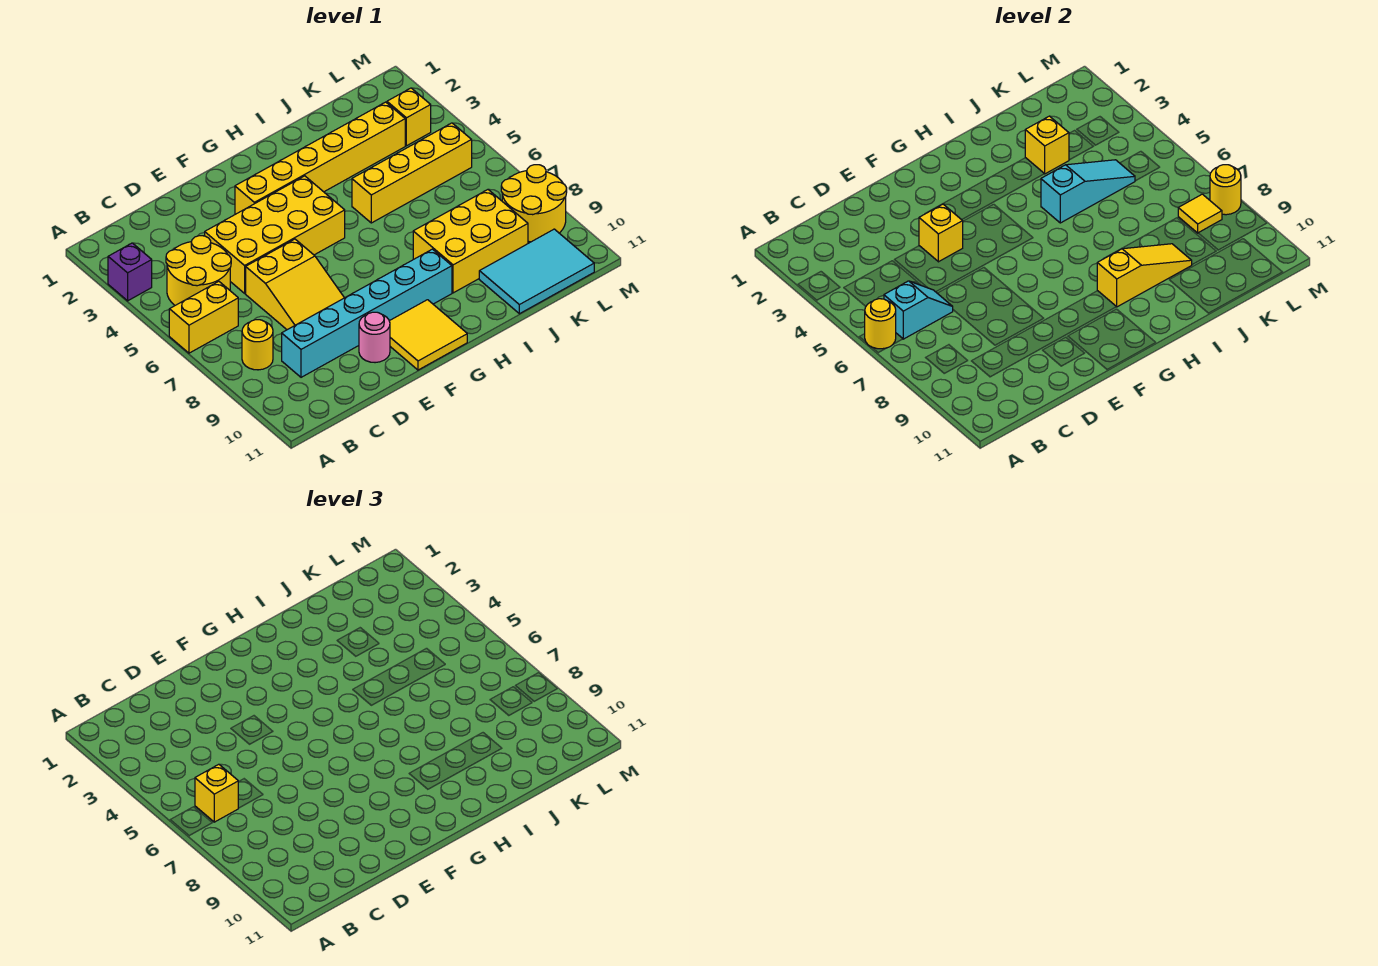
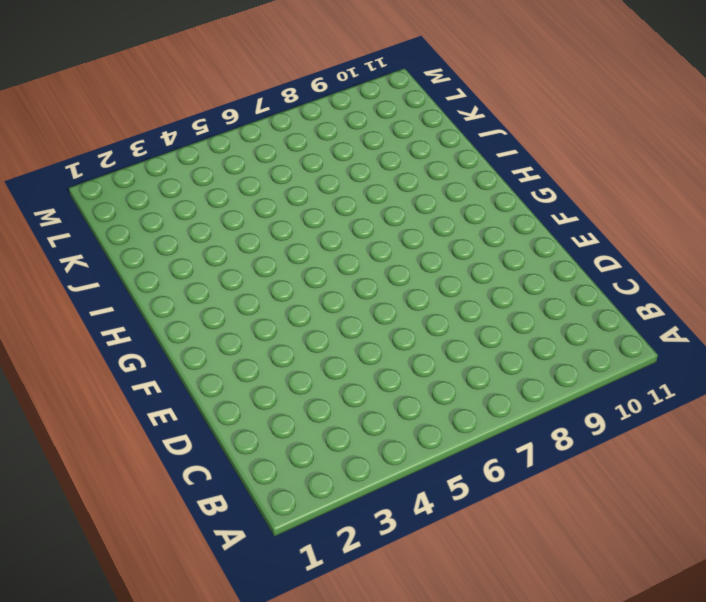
none -> purple 1x1 brick [108,243,152,301]
none -> yellow 1x2 brick [169,281,238,353]
none -> yellow 2x2 round brick [166,236,231,305]

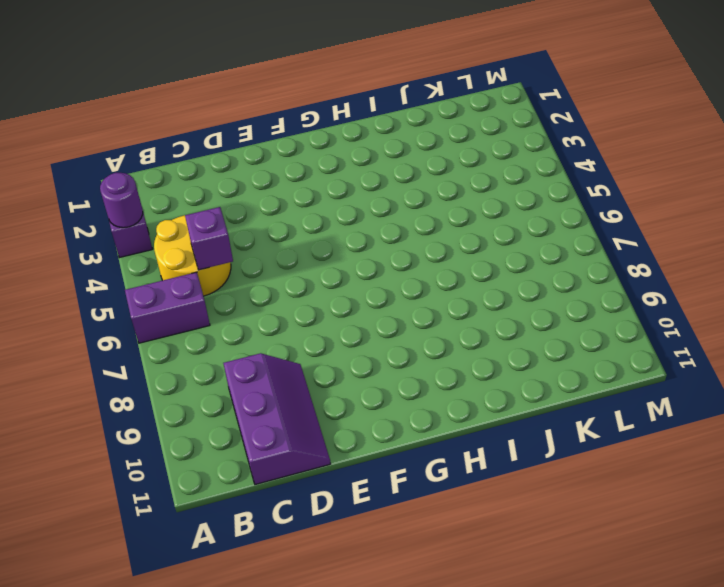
purple 1x1 round brick [100,173,143,228] -> none
purple 1x2 brick [125,272,210,343] -> yellow 1x2 brick [169,281,238,353]
purple 1x1 brick [185,207,233,270] -> none
purple 2x3 slope [223,353,331,485] -> cyan 1x6 brick [282,249,452,377]
none -> yellow 1x1 round brick [242,320,273,370]
none -> yellow 2x4 brick [205,176,345,293]
none -> yellow 2x3 slope [246,239,344,330]

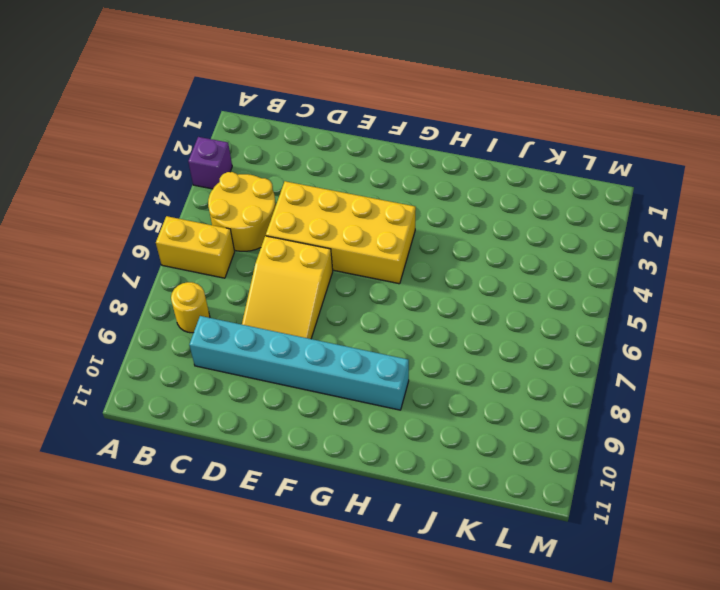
none -> pink 1x1 round brick [359,312,390,363]
none -> yellow 1x6 brick [235,102,405,214]
none -> yellow 2x2 tile [389,300,467,370]

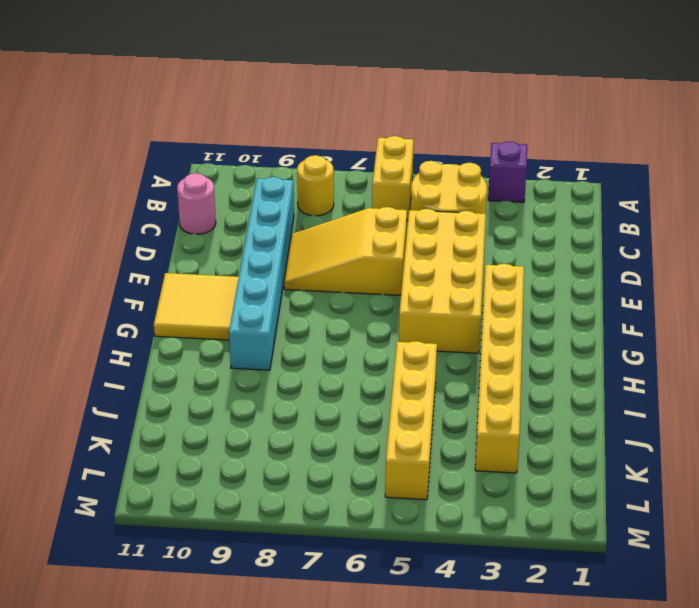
pink 1x1 round brick [177,173,216,234] -> pink 1x1 round brick moved to [359,312,390,363]
none -> yellow 2x3 brick [413,190,528,293]
none -> cyan 2x3 tile [479,229,594,314]
none -> yellow 1x1 brick [387,88,431,146]

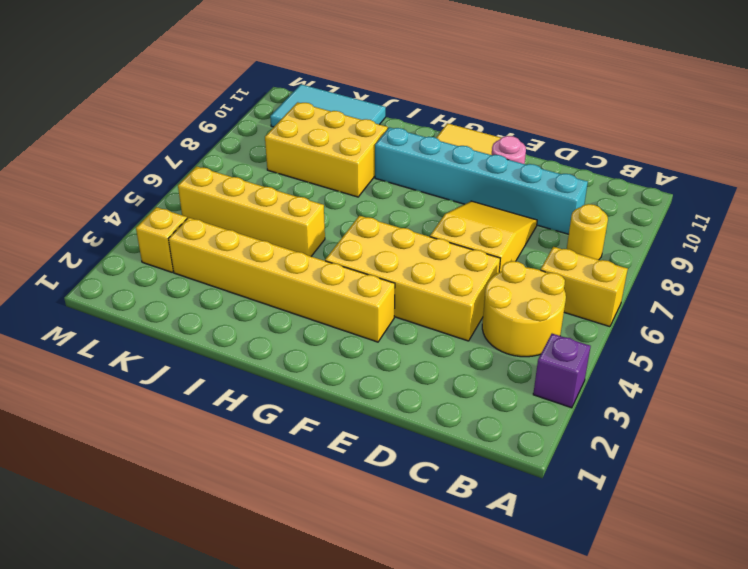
none -> yellow 2x2 round brick [501,165,567,242]
none -> yellow 1x1 round brick [865,299,896,349]
none -> cyan 1x2 slope [884,281,953,339]

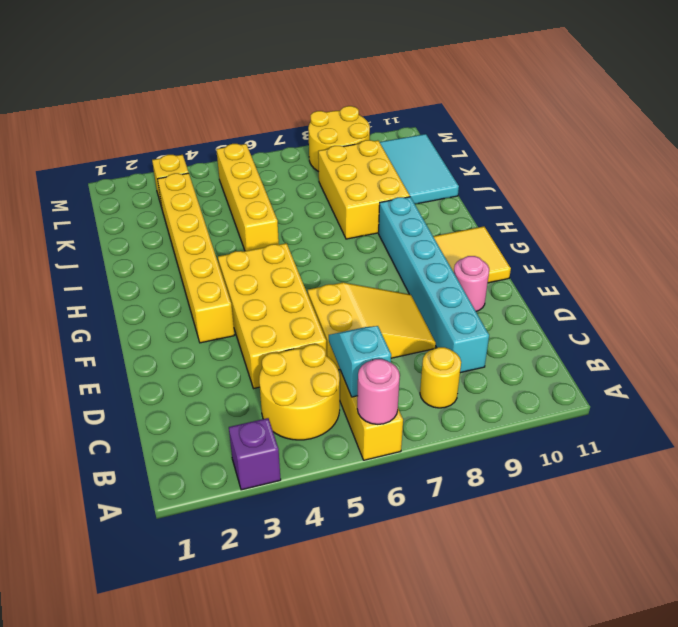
pink 1x1 round brick [357,359,400,424] -> yellow 1x1 round brick [865,299,896,349]
none -> yellow 1x1 brick [919,204,963,262]
none -> yellow 1x3 slope [1097,244,1192,307]
none -> cyan 1x3 slope [1041,160,1135,223]

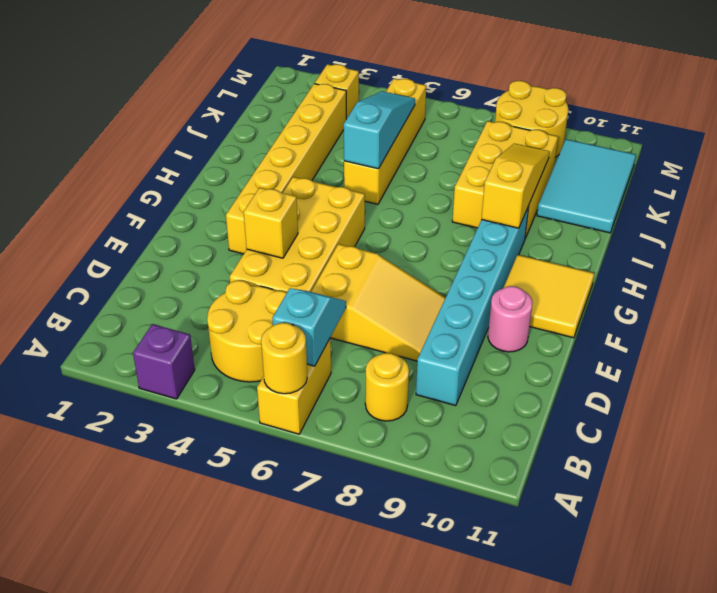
none -> yellow 1x1 brick [1025,116,1069,174]
none -> yellow 1x1 tile [1178,194,1222,233]
none -> yellow 1x1 round brick [1210,165,1241,215]

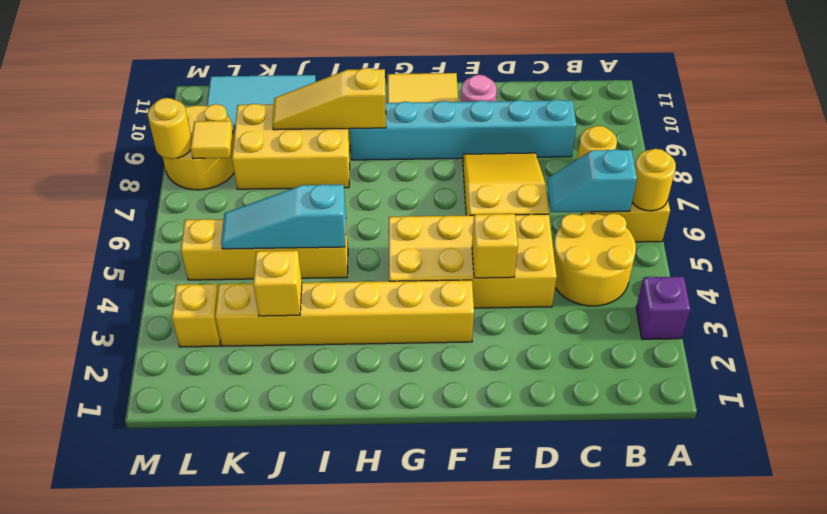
none -> yellow 1x1 brick [195,764,238,822]

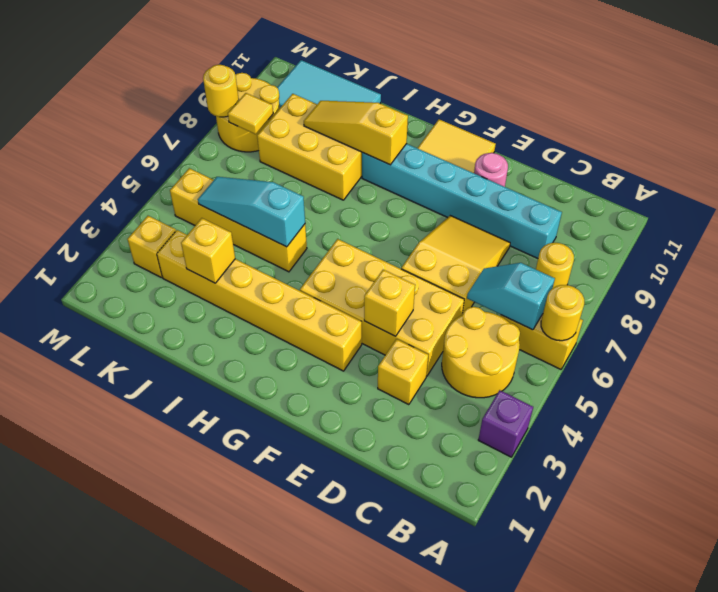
yellow 1x1 brick [378,339,428,405] -> yellow 1x1 brick moved to [195,764,238,822]

